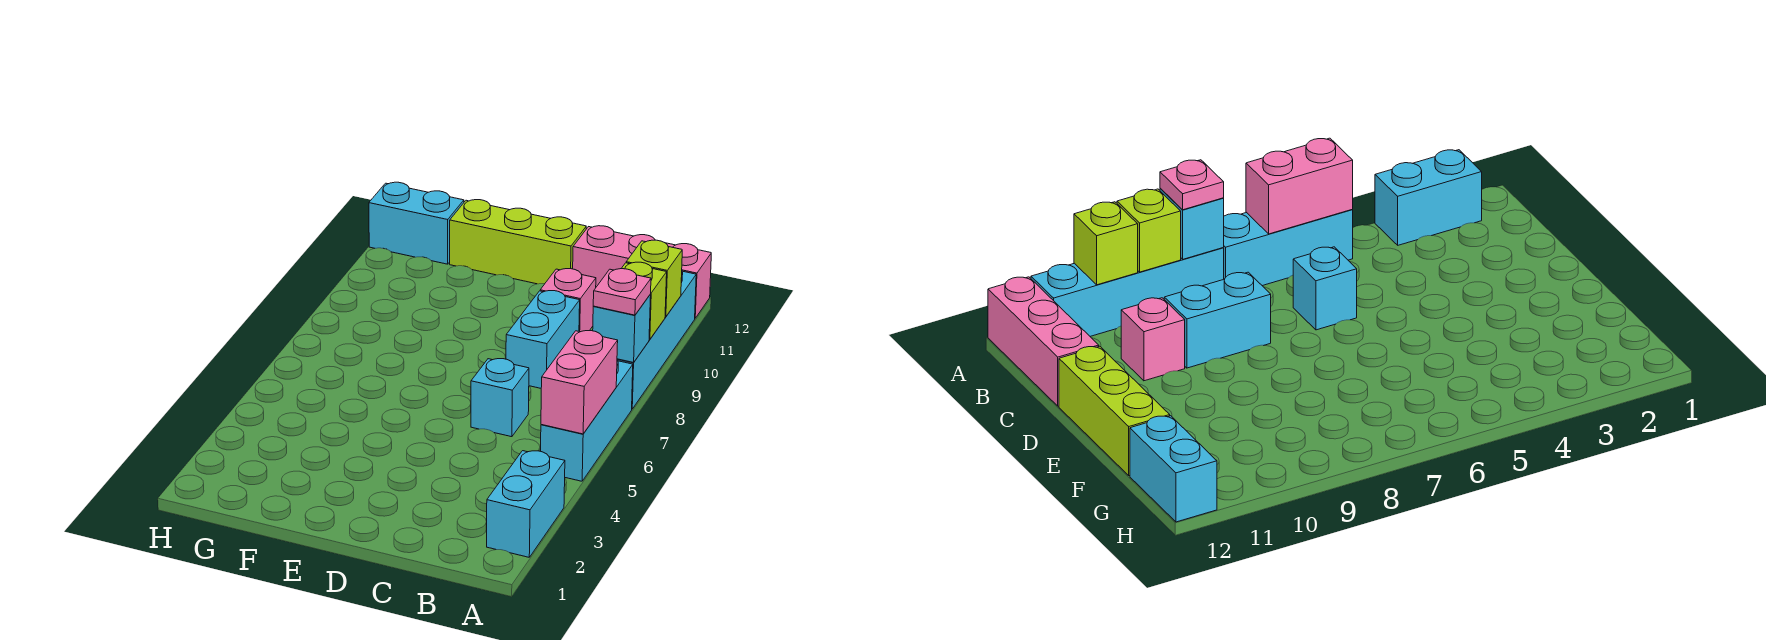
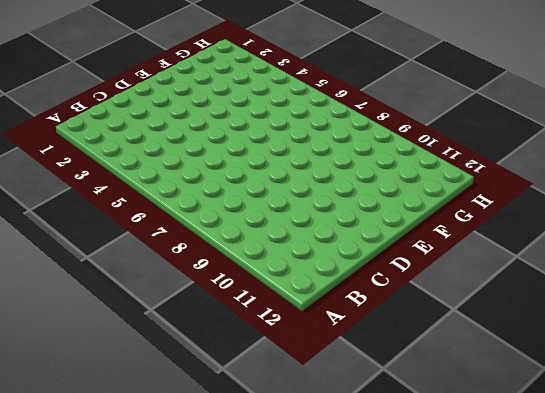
none -> cyan 1x2 brick [487,451,565,557]
none -> cyan 1x3 brick [541,360,633,481]
none -> cyan 1x4 brick [617,271,696,409]

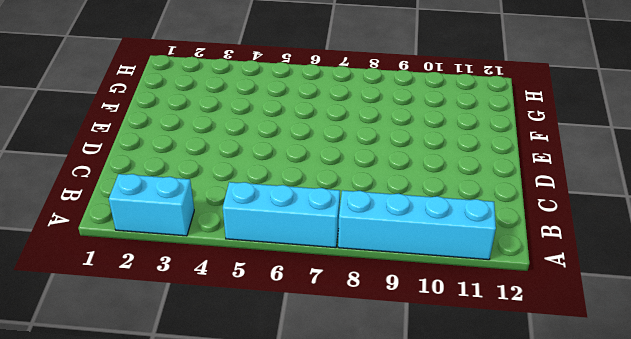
none -> pink 1x3 brick [573,226,711,318]
none -> cyan 1x1 brick [471,359,529,437]
none -> cyan 1x2 brick [506,291,580,388]

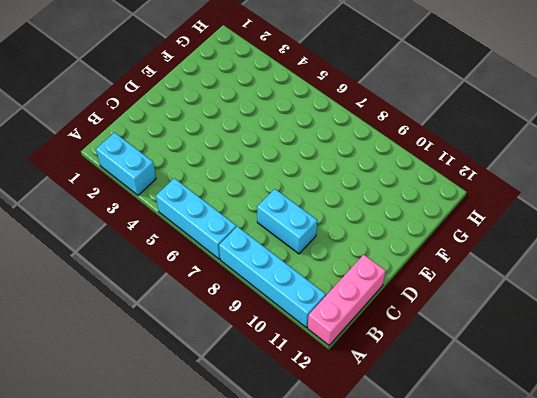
none -> cyan 1x1 brick [471,359,529,437]
none -> pink 1x1 brick [540,269,596,332]
none -> lime 1x3 brick [450,200,586,284]

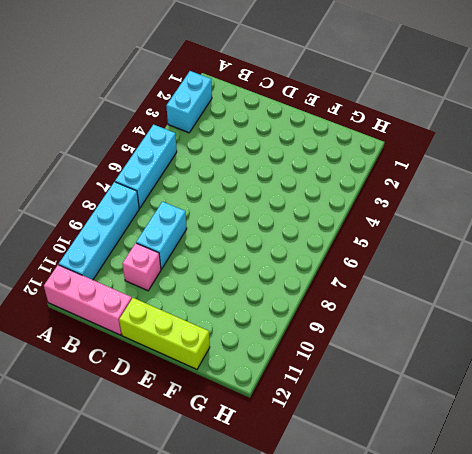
none -> cyan 1x1 brick [471,359,529,437]
none -> cyan 1x2 brick [369,182,464,264]
none -> pink 1x2 brick [541,331,618,434]

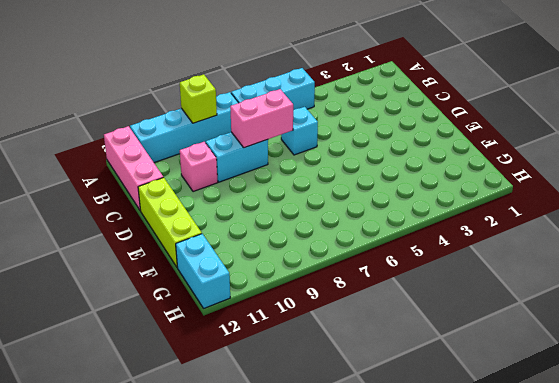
pink 1x2 brick [230,89,293,148] -> pink 1x2 brick moved to [541,331,618,434]
none -> cyan 1x2 brick [487,451,565,557]
none -> cyan 1x1 brick [593,294,651,362]
none -> lime 1x1 brick [626,240,682,317]

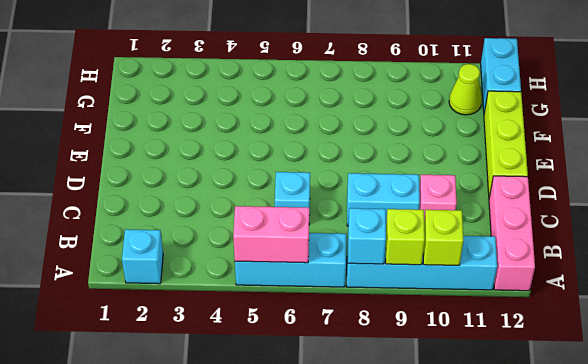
cyan 1x1 brick [122,229,163,284] -> cyan 1x2 brick [487,451,565,557]
lime 1x1 cone [449,64,482,115] -> none
none -> pink 1x1 plate [593,269,651,315]

